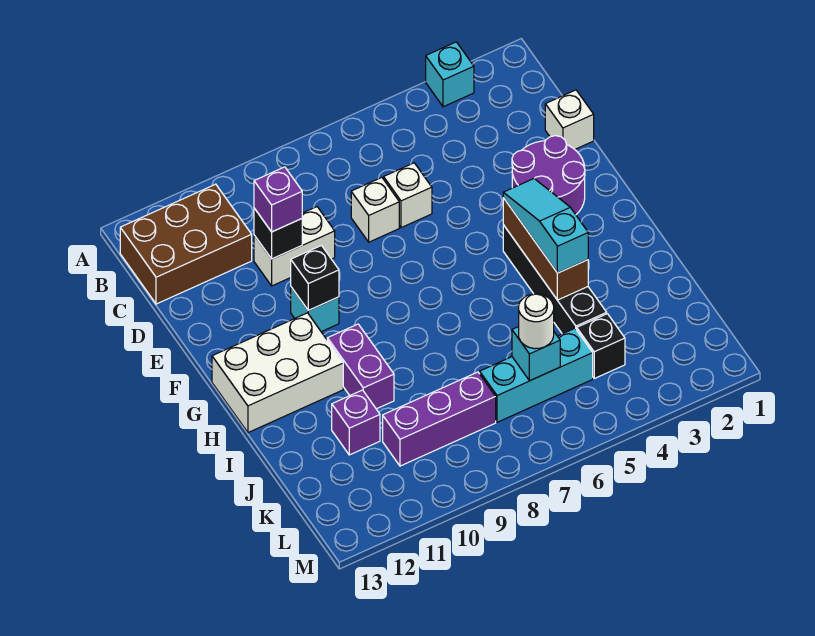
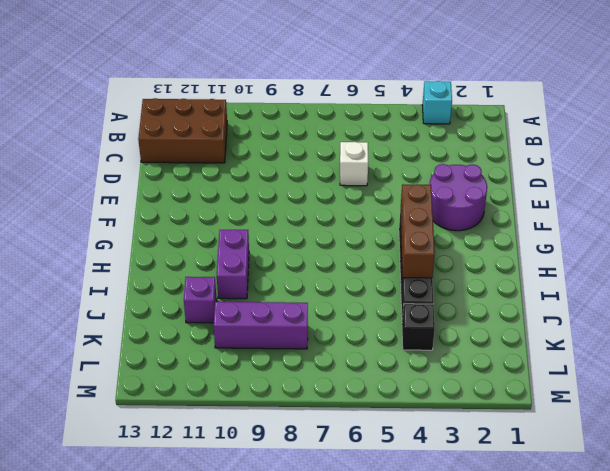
none -> white 1x1 brick [545,90,594,149]
none -> white 1x1 brick [351,177,399,242]
none -> white 1x2 brick [254,207,335,286]

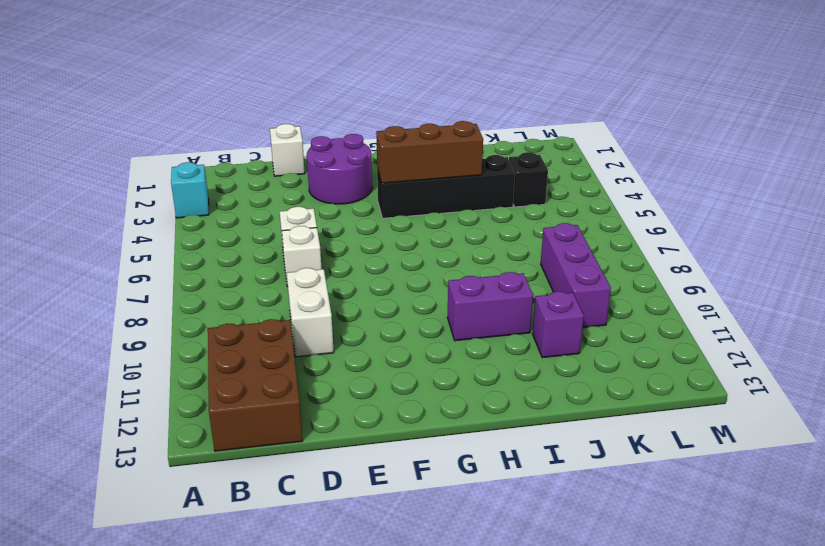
none -> cyan 1x1 brick [291,287,339,332]
none -> white 2x3 brick [212,313,343,433]
none -> cyan 1x3 brick [480,328,593,422]

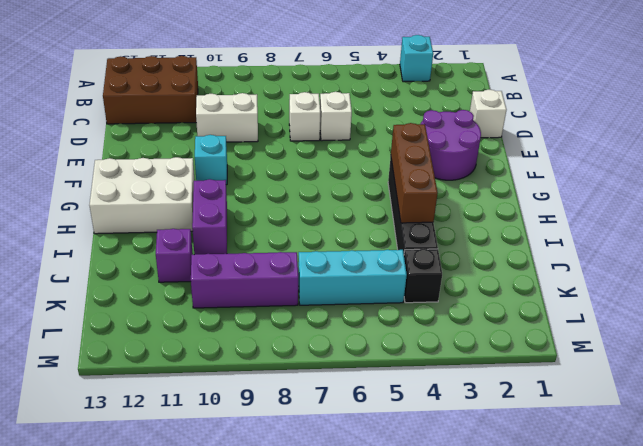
none -> black 1x1 brick [254,208,302,259]
none -> black 1x1 brick [291,246,339,310]
none -> cyan 1x1 brick [512,327,560,381]

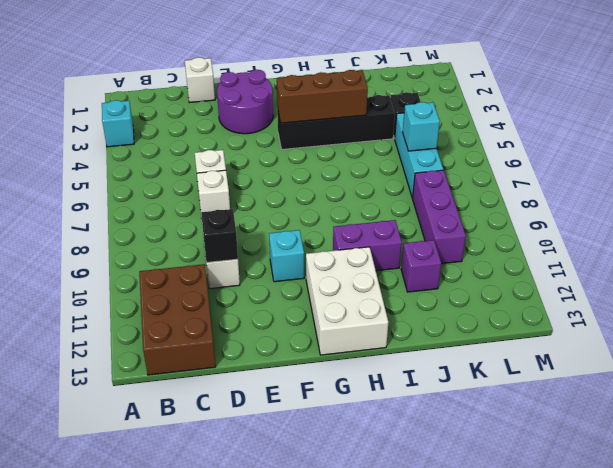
none -> black 1x1 brick [291,246,339,310]
none -> purple 1x1 brick [254,167,302,232]
none -> cyan 1x3 slope [503,179,588,273]

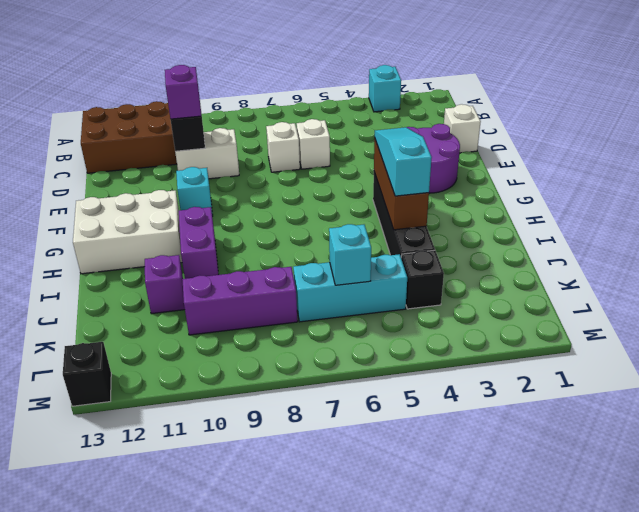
black 1x1 brick [63,342,111,406] -> black 1x1 brick moved to [291,246,339,310]
none -> white 1x1 round brick [519,294,554,349]

